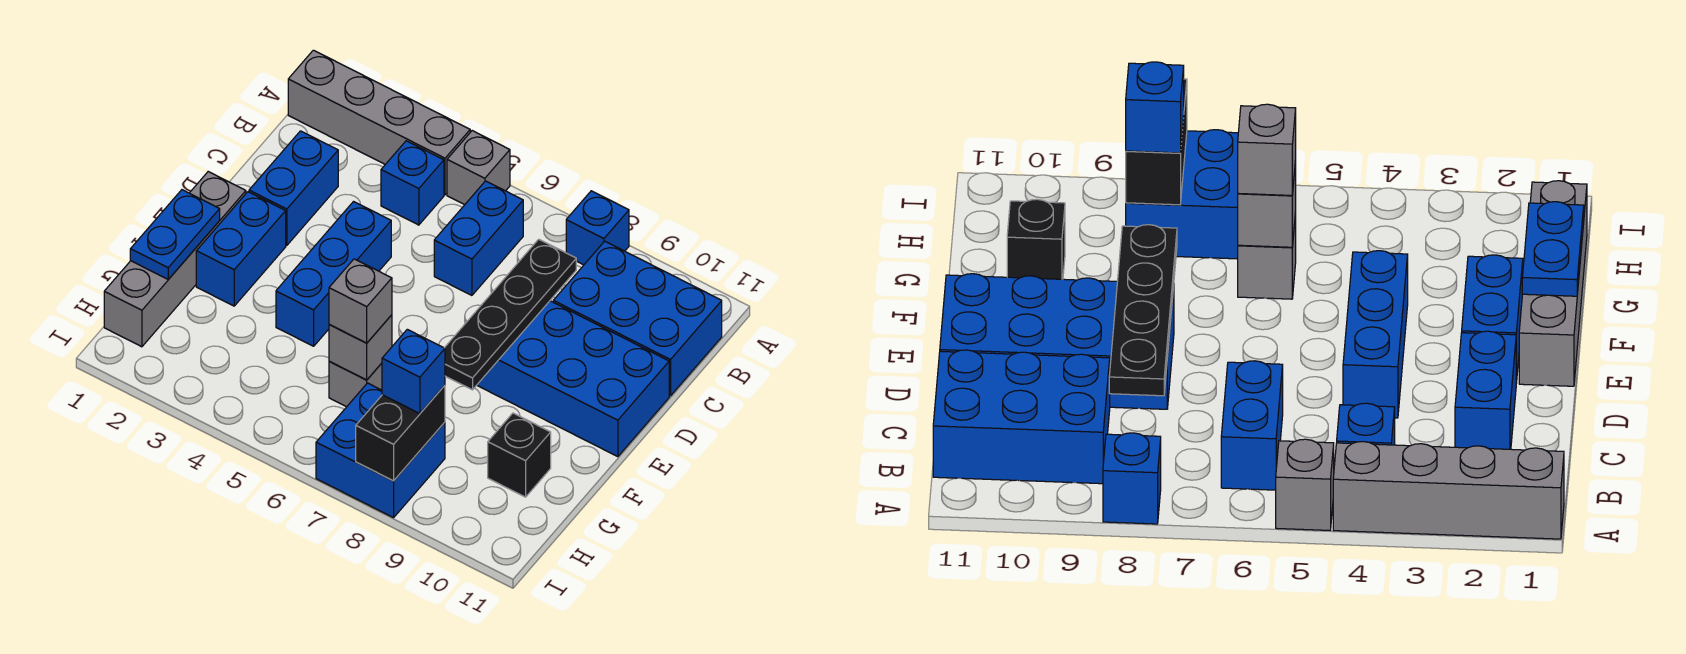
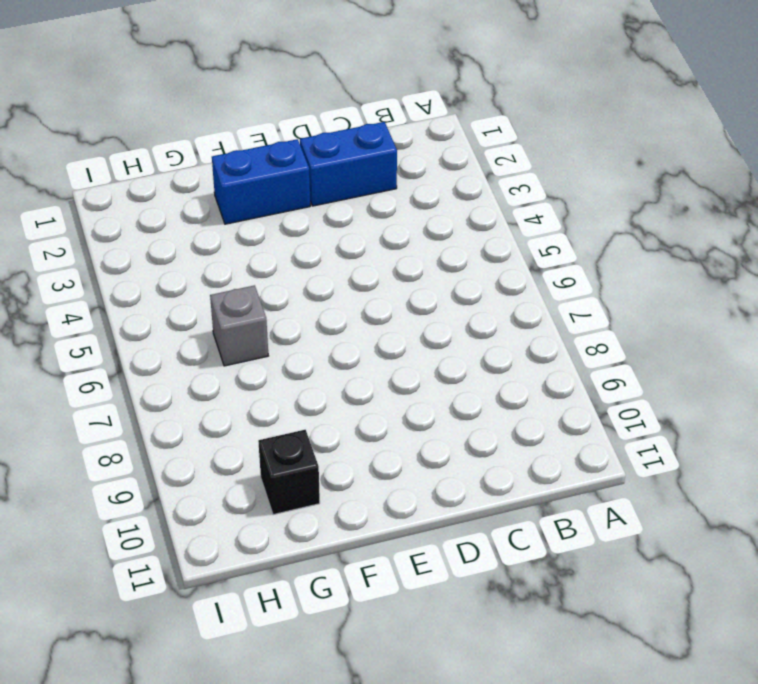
none -> grey 1x4 brick [288,50,470,195]
none -> grey 1x1 brick [447,131,510,205]
none -> blue 1x1 brick [566,191,629,265]

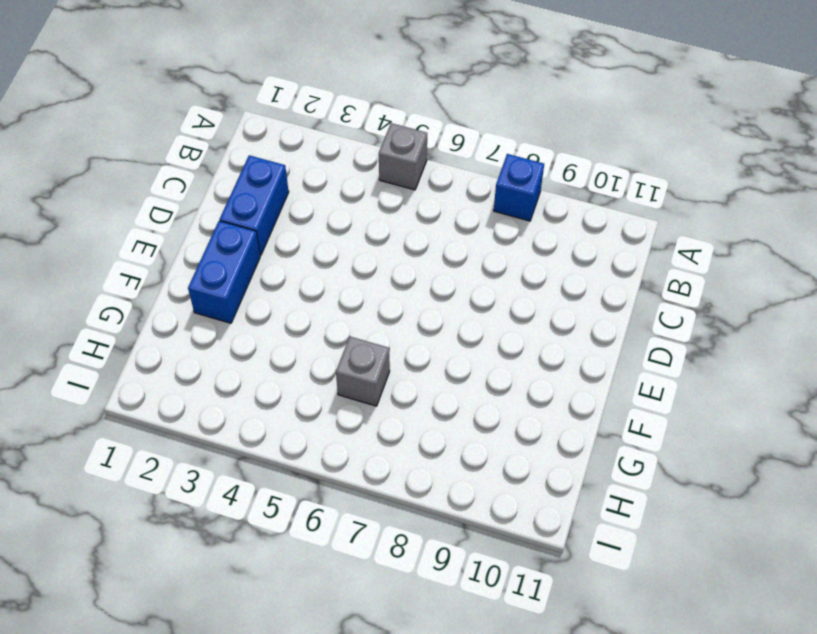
none -> grey 1x4 brick [288,50,470,195]
none -> blue 1x1 brick [381,141,444,225]
none -> blue 1x2 brick [434,181,523,295]

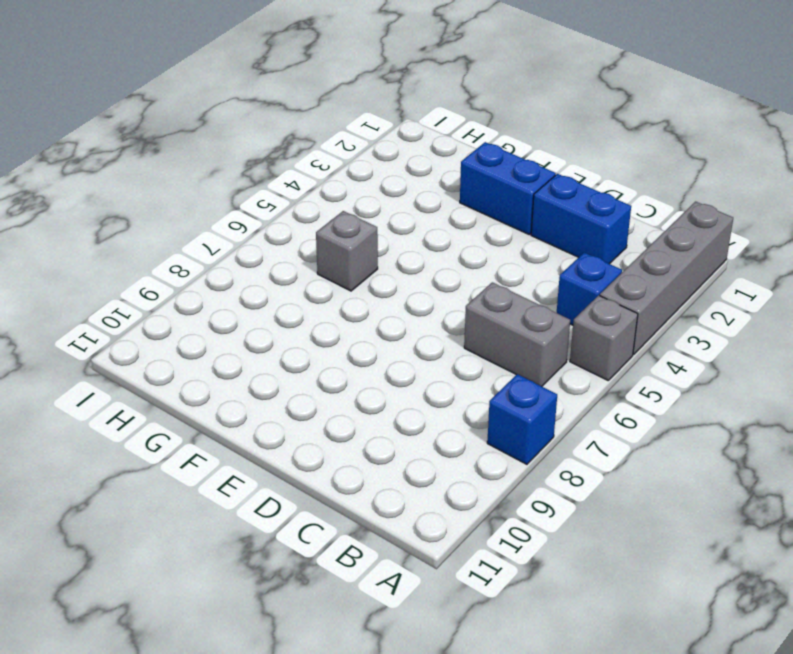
grey 1x2 brick [464,282,570,386] -> blue 1x2 brick [434,181,523,295]
none -> blue 2x3 brick [553,241,722,396]
none -> blue 1x3 brick [276,202,391,346]
none -> blue 2x4 brick [477,301,669,457]

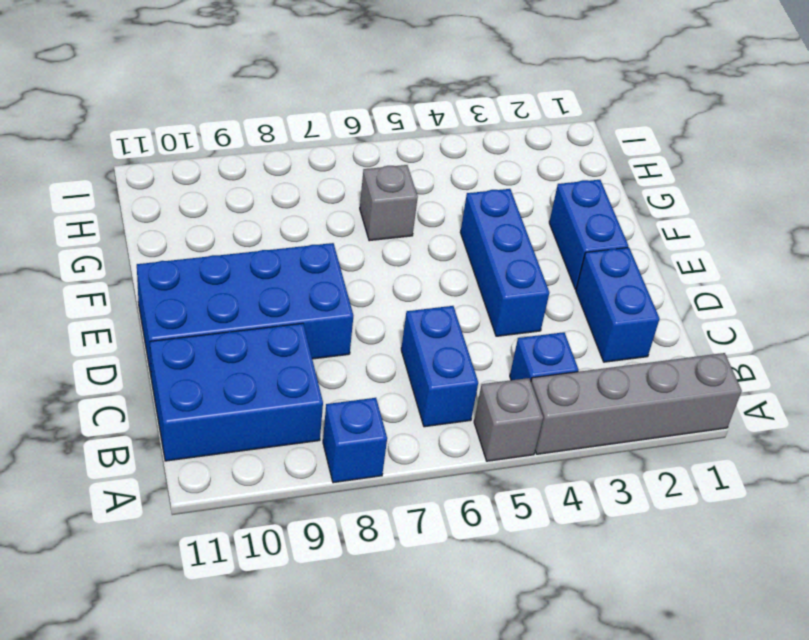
none -> grey 1x4 brick [104,172,246,347]
none -> black 1x1 brick [488,413,551,497]
none -> blue 2x2 brick [316,383,445,518]

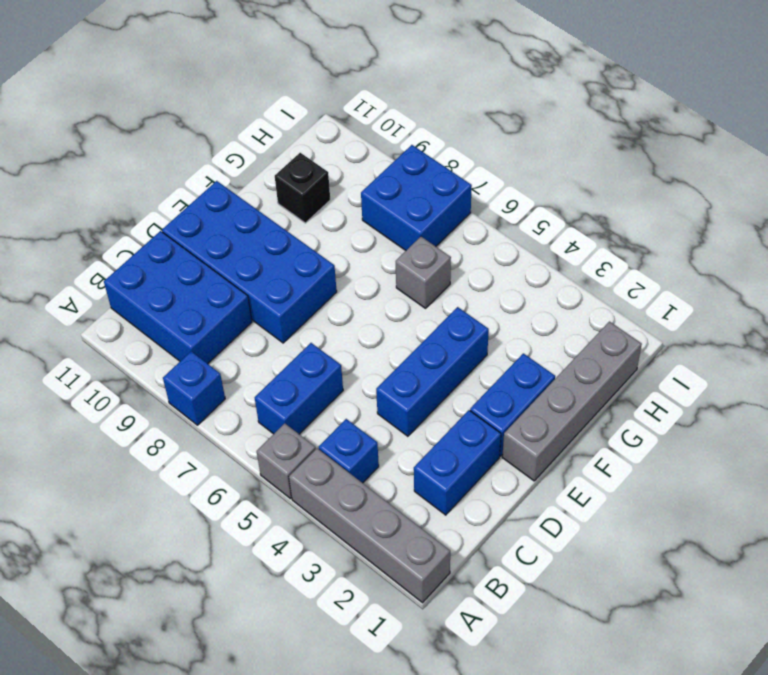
none -> black 1x4 plate [445,239,576,390]
none -> blue 1x2 plate [130,190,220,279]
none -> grey 1x1 brick [329,315,392,380]

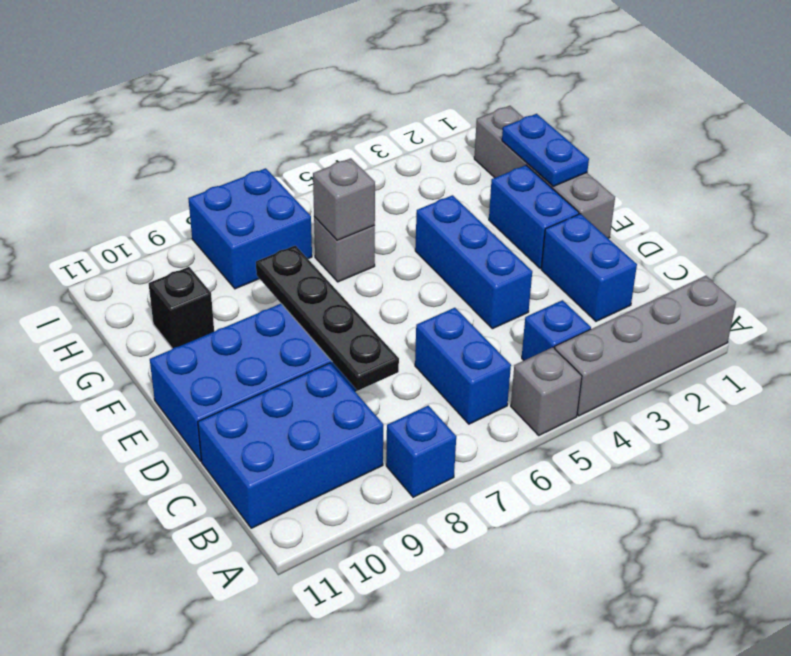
none -> black 1x2 brick [356,385,445,481]
none -> grey 1x1 brick [329,259,392,343]
none -> blue 1x1 brick [382,329,445,414]

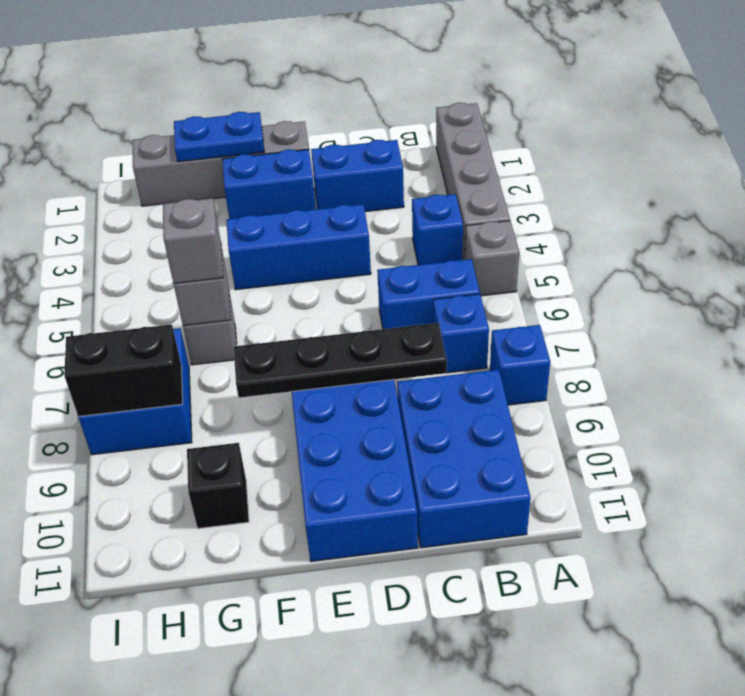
blue 1x1 brick [433,294,489,373] -> blue 1x1 brick moved to [382,329,445,414]

